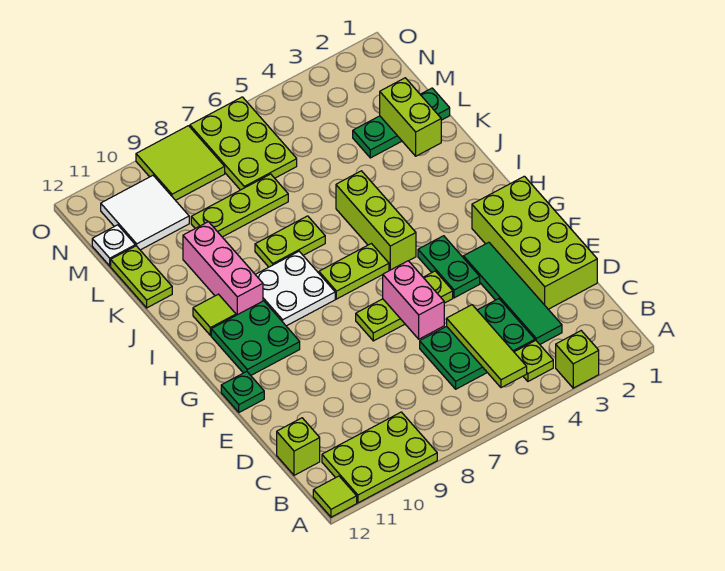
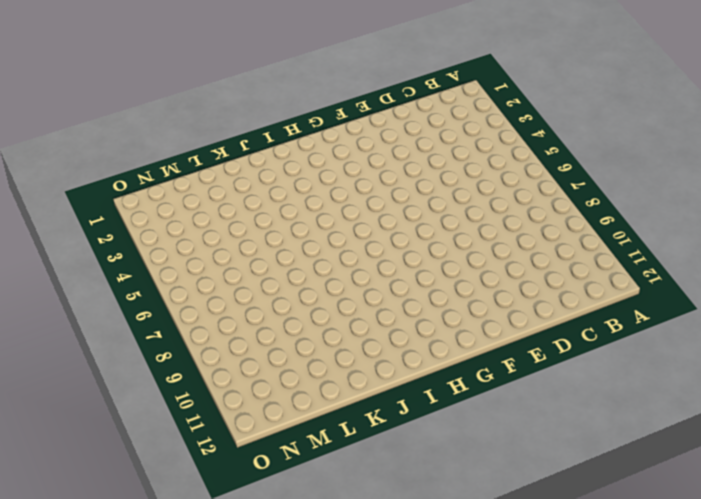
none -> lime 1x1 brick [556,331,599,388]
none -> lime 2x3 plate [322,412,437,503]
none -> lime 1x1 tile [313,476,357,517]

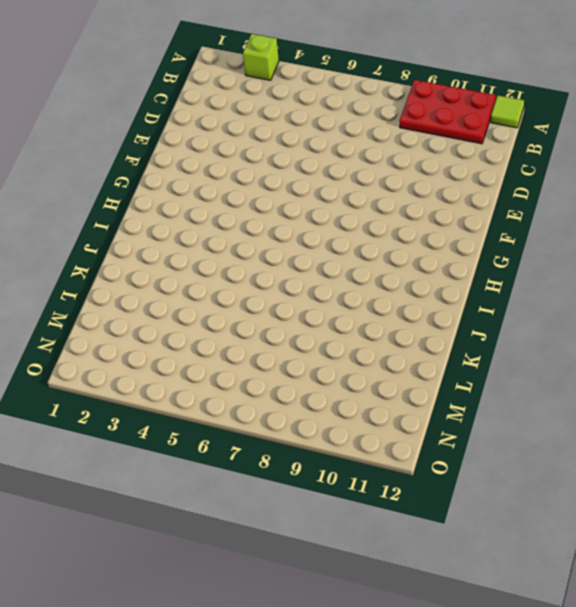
red 2x3 plate [399,80,496,144] -> lime 2x3 plate [322,412,437,503]
none -> lime 1x1 plate [514,340,553,381]
none -> green 1x4 tile [463,242,562,344]
none -> green 2x3 plate [420,299,535,389]

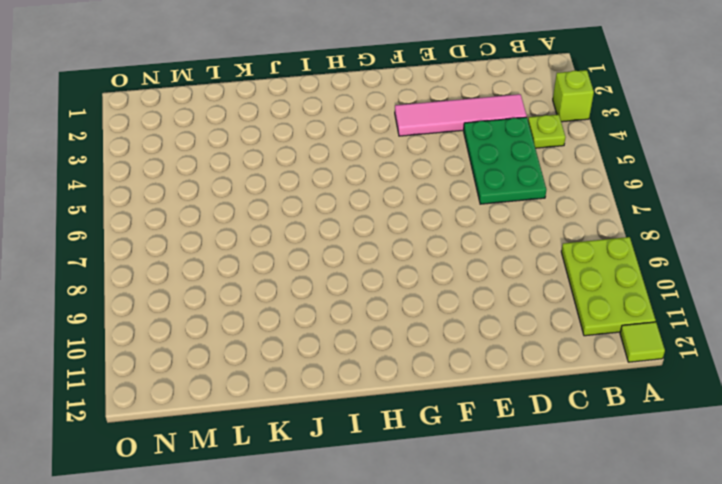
pink 1x4 tile [395,94,527,136] -> green 1x4 tile [463,242,562,344]
none -> lime 1x1 brick [277,418,320,475]
none -> lime 2x4 brick [472,176,597,309]
none -> green 1x2 plate [418,236,480,298]

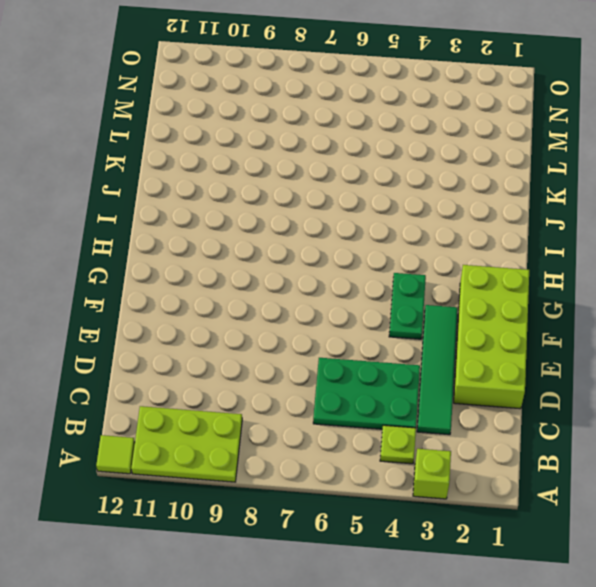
none -> lime 1x1 brick [277,418,320,475]
none -> lime 1x3 plate [356,271,453,341]
none -> green 1x1 plate [221,371,264,412]

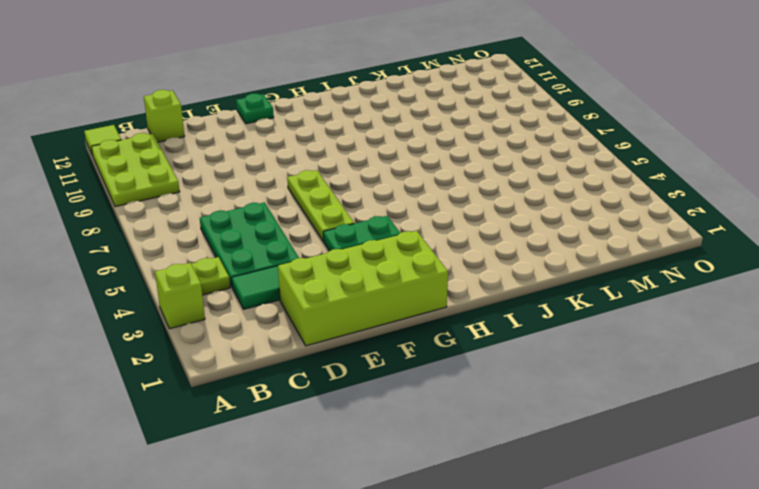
none -> green 2x2 plate [211,301,300,375]
none -> lime 1x3 brick [336,171,416,270]
none -> lime 1x2 plate [319,244,389,299]

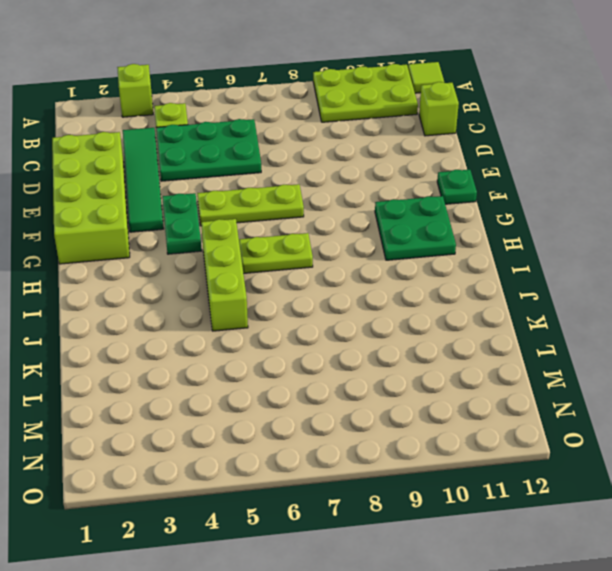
none -> white 2x2 plate [255,251,335,326]
none -> pink 1x3 brick [183,222,263,315]
none -> lime 1x1 tile [193,294,236,335]

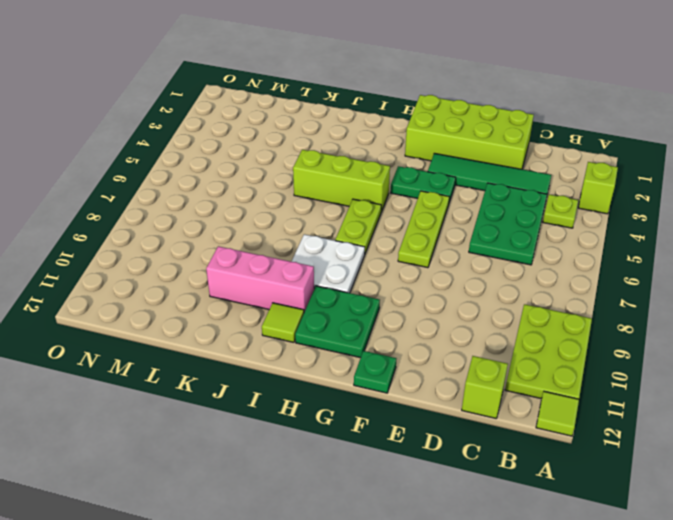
none -> lime 1x2 plate [255,216,325,267]
none -> lime 1x2 plate [111,246,172,308]
none -> green 1x3 plate [353,88,450,158]

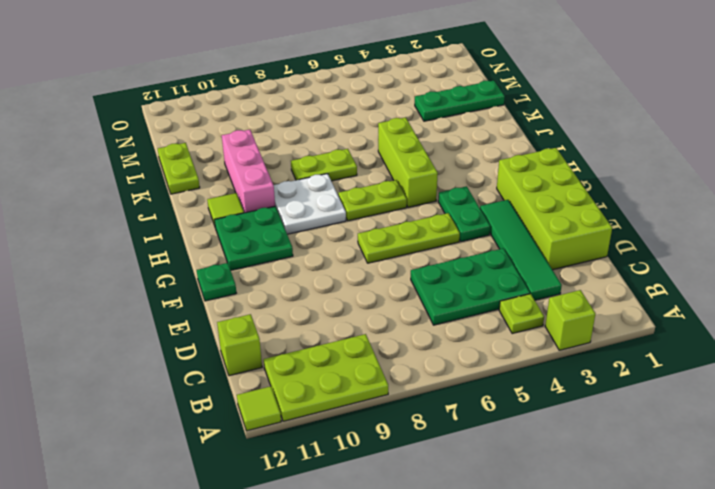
none -> lime 1x3 plate [191,174,288,237]
none -> lime 2x3 plate [190,97,297,190]
none -> white 2x2 tile [101,175,189,250]

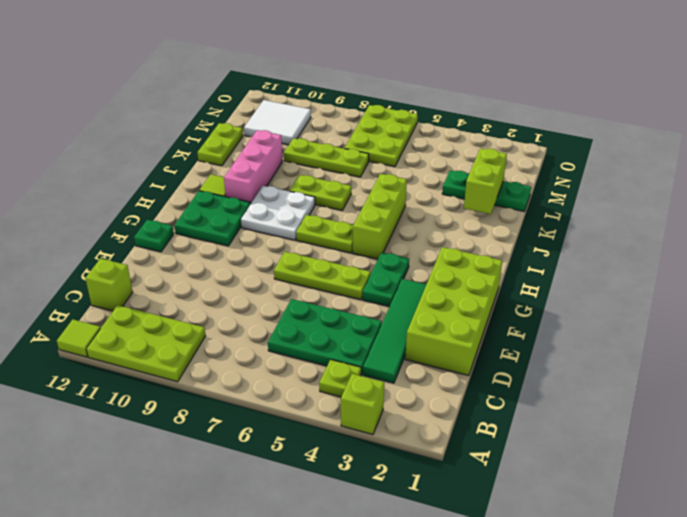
none -> white 1x1 plate [92,225,135,266]
none -> lime 2x2 tile [136,126,225,200]
none -> lime 1x3 tile [447,305,527,388]

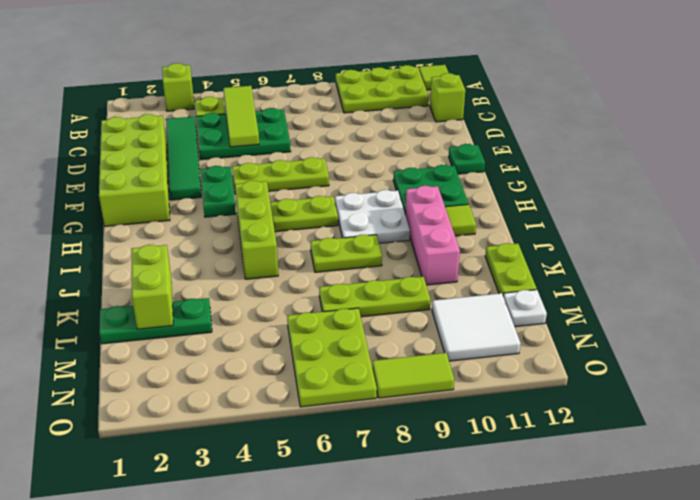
lime 1x2 tile [372,353,454,398] -> lime 2x2 tile [136,126,225,200]
none -> pink 1x2 brick [383,261,444,339]

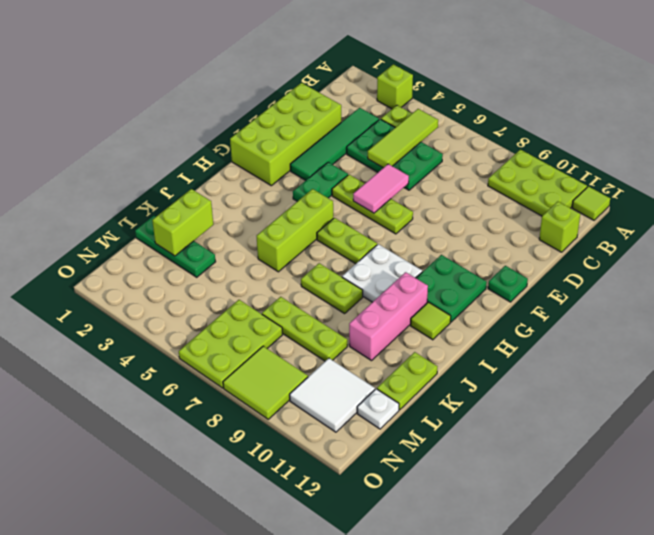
pink 1x2 tile [353,164,409,213] -> pink 1x2 brick [383,261,444,339]

